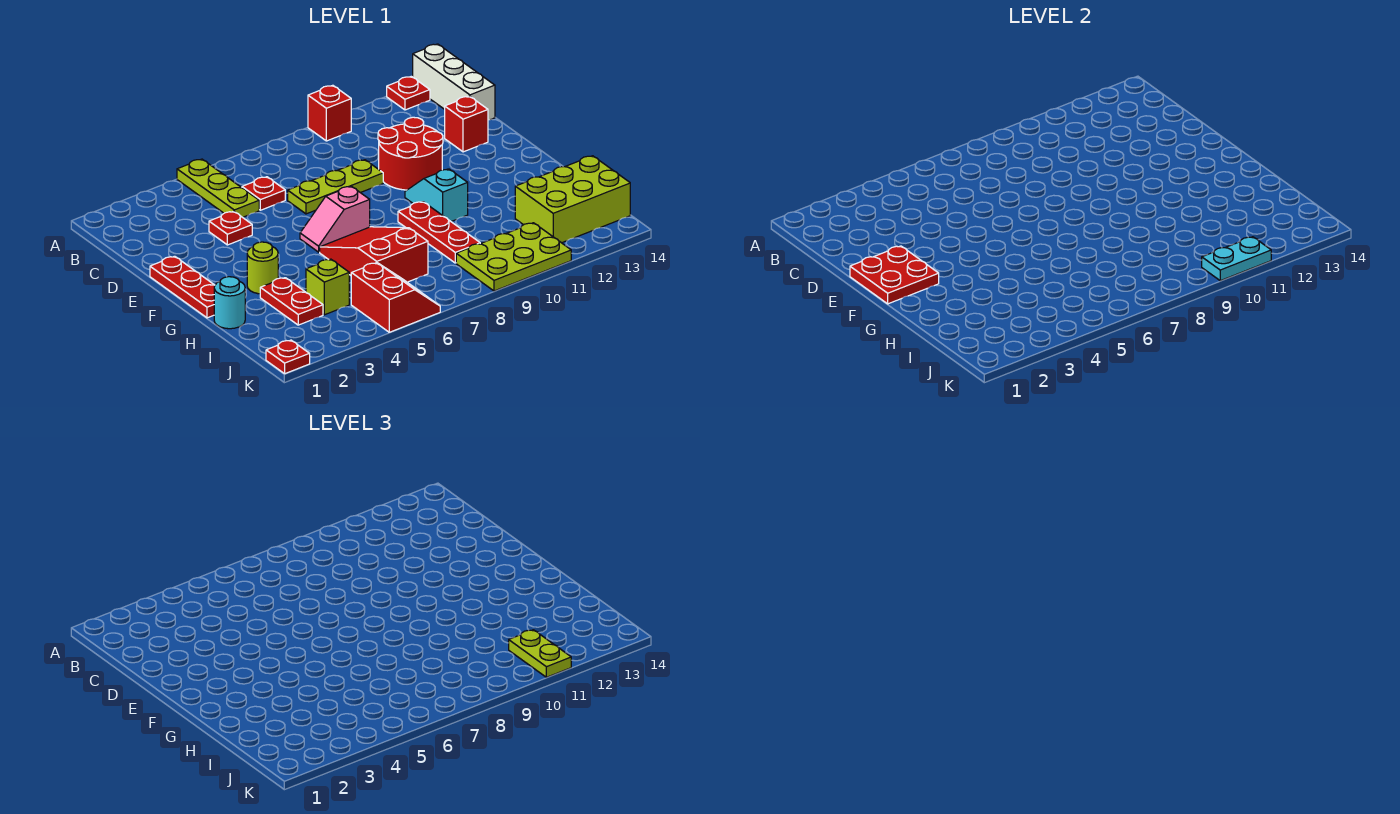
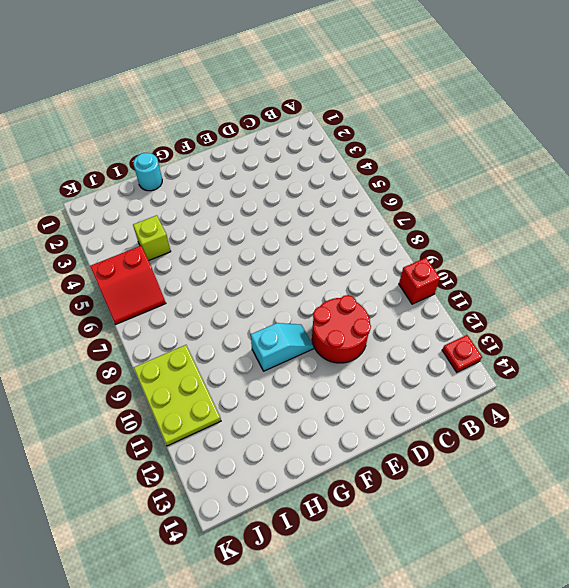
none -> lime 1x3 plate [177,159,259,217]
none -> white 1x3 brick [413,44,495,120]
none -> red 1x1 plate [242,177,285,210]

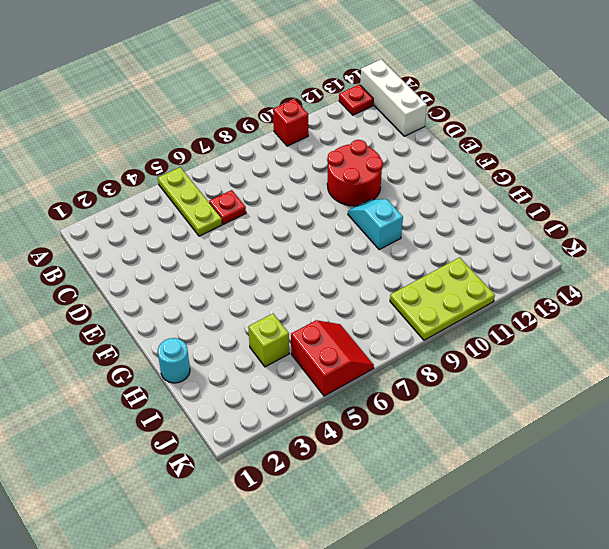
none -> red 1x1 plate [209,211,252,245]
none -> lime 1x3 plate [288,160,383,214]
none -> red 1x1 brick [445,96,488,152]

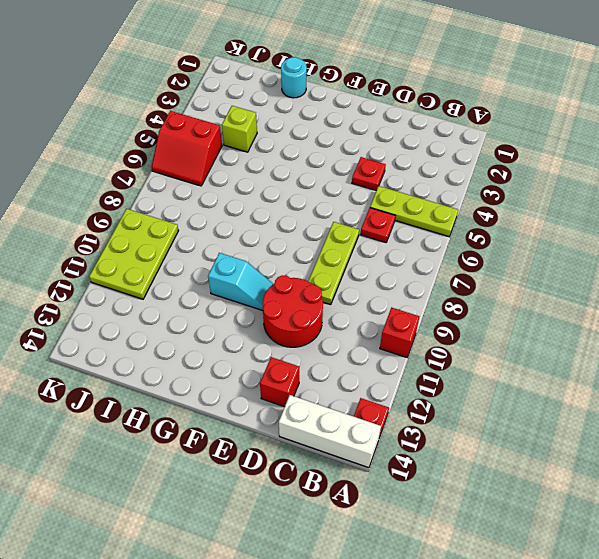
none -> red 1x3 plate [150,256,215,318]
none -> pink 1x2 slope [300,186,370,252]
none -> lime 1x1 round brick [247,242,278,294]

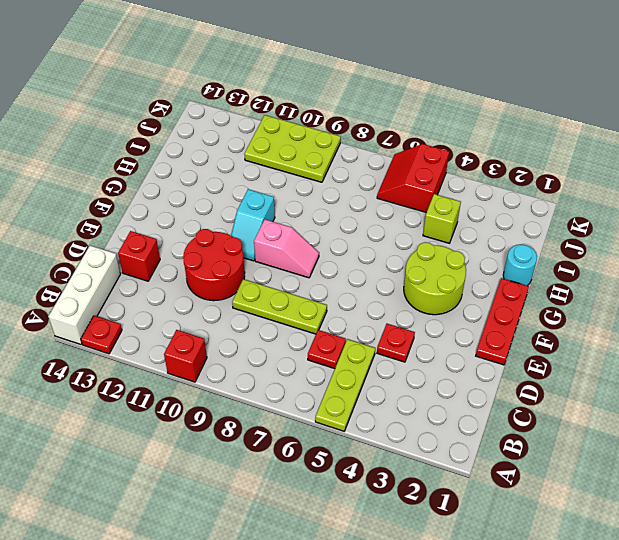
lime 2x2 round brick [404,242,466,315] -> lime 1x1 round brick [247,242,278,294]
pink 1x2 slope [254,219,319,278] -> pink 1x2 slope moved to [300,186,370,252]
none -> red 2x3 slope [320,227,428,282]
none -> red 1x3 plate [398,202,480,263]
none -> red 1x2 plate [260,278,323,325]

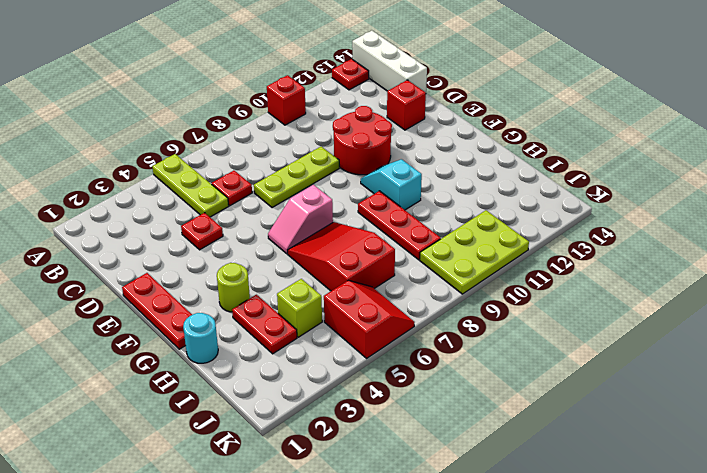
none -> lime 2x3 brick [515,156,630,243]
none -> red 1x1 plate [266,340,310,374]
none -> red 2x2 plate [850,246,939,304]

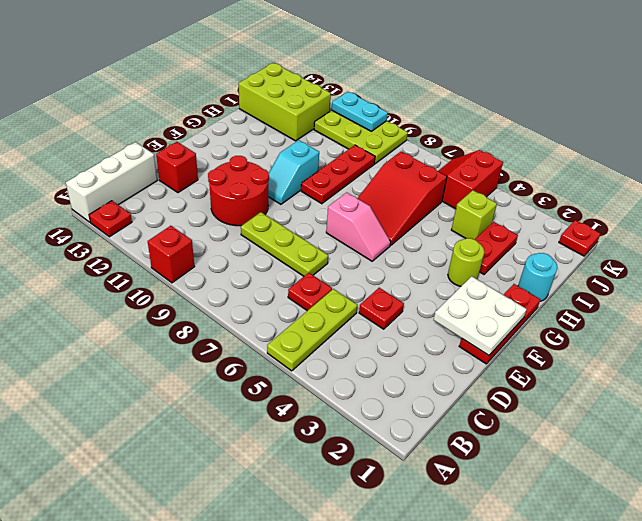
white 2x2 plate [434,276,527,355] -> red 2x2 plate [850,246,939,304]
none -> lime 1x2 plate [509,630,571,677]

